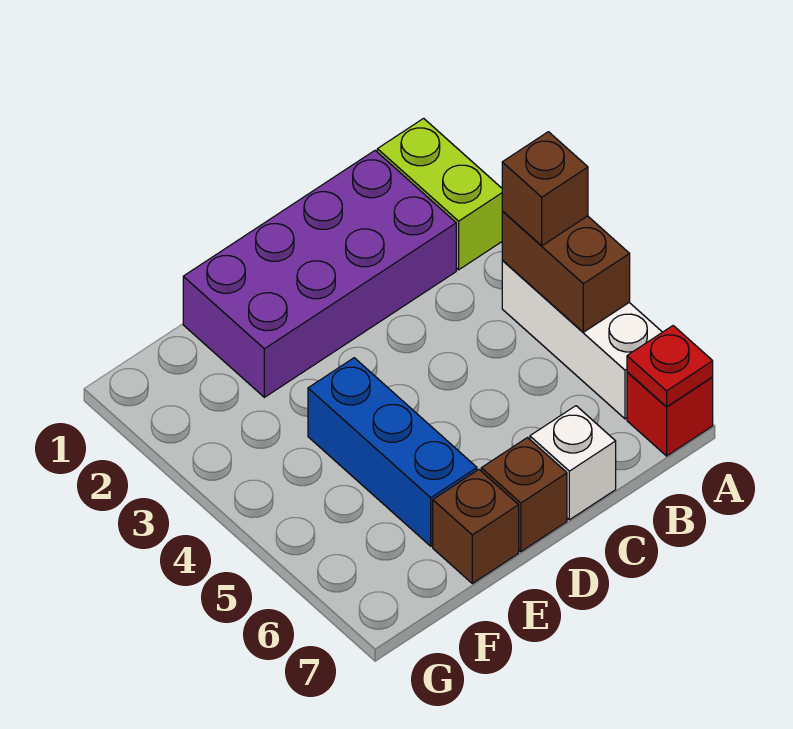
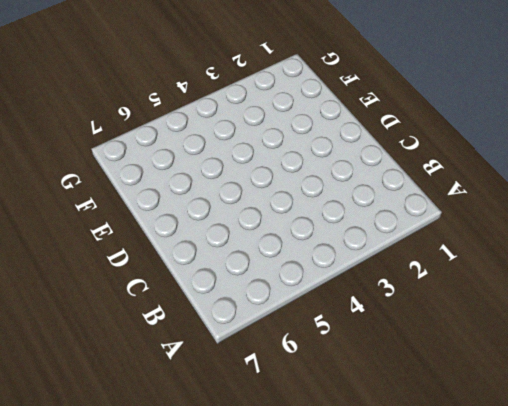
none -> lime 1x2 brick [377,118,502,270]
none -> white 1x3 brick [502,260,662,419]

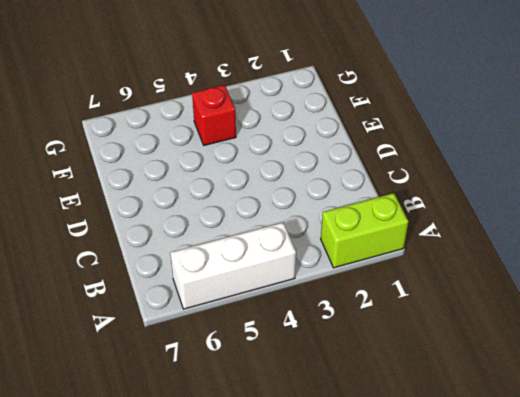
red 1x1 brick [192,85,236,145] -> red 1x1 brick moved to [627,372,713,456]
none -> purple 2x4 brick [183,151,456,397]
none -> white 1x1 brick [530,406,616,520]

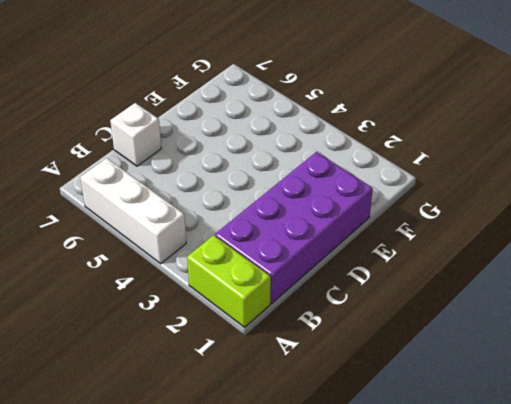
none -> red 1x1 brick [627,372,713,456]
none -> brown 1x1 brick [481,438,567,552]

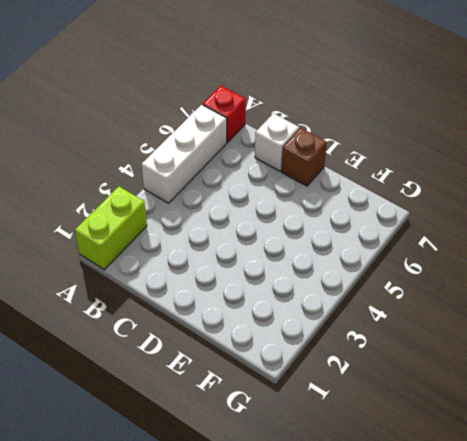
none -> purple 2x4 brick [183,151,456,397]
none -> blue 1x3 brick [308,358,477,546]

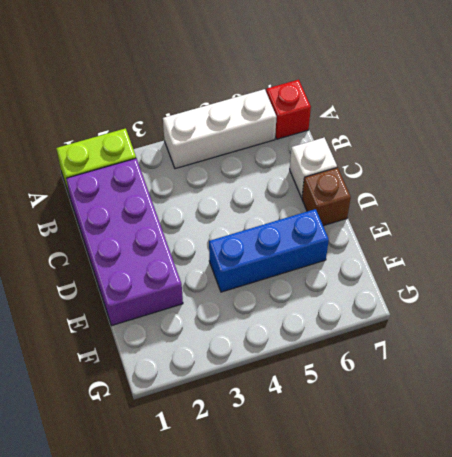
none -> brown 1x1 brick [433,470,519,584]
none -> brown 1x2 brick [502,211,630,332]

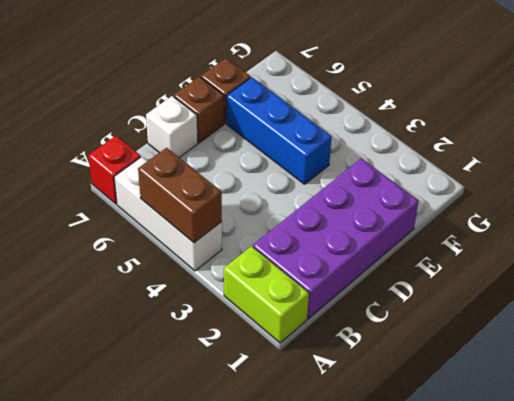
none -> red 1x1 plate [627,326,713,407]
none -> brown 1x1 brick [502,132,588,246]

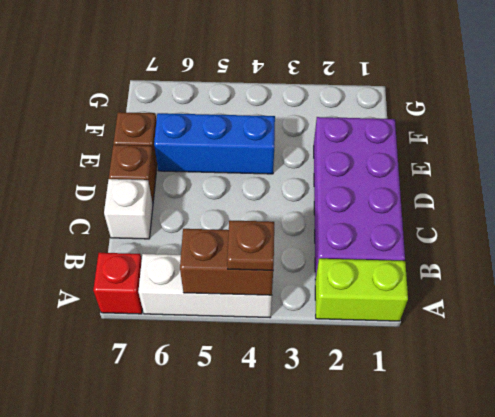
brown 1x1 plate [227,220,274,270] -> brown 1x1 brick [502,132,588,246]
none -> red 1x1 plate [627,326,713,407]

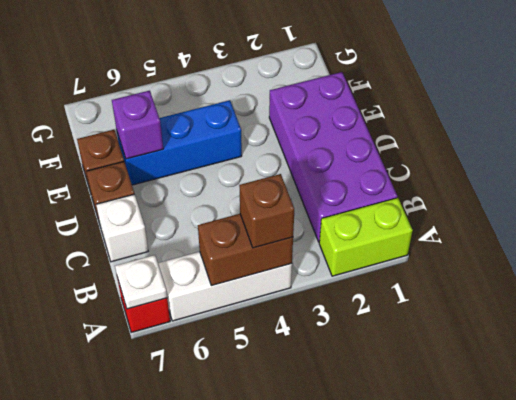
white 1x1 plate [115,255,167,309] -> red 1x1 plate [627,326,713,407]
purple 1x1 brick [112,90,163,159] -> none

